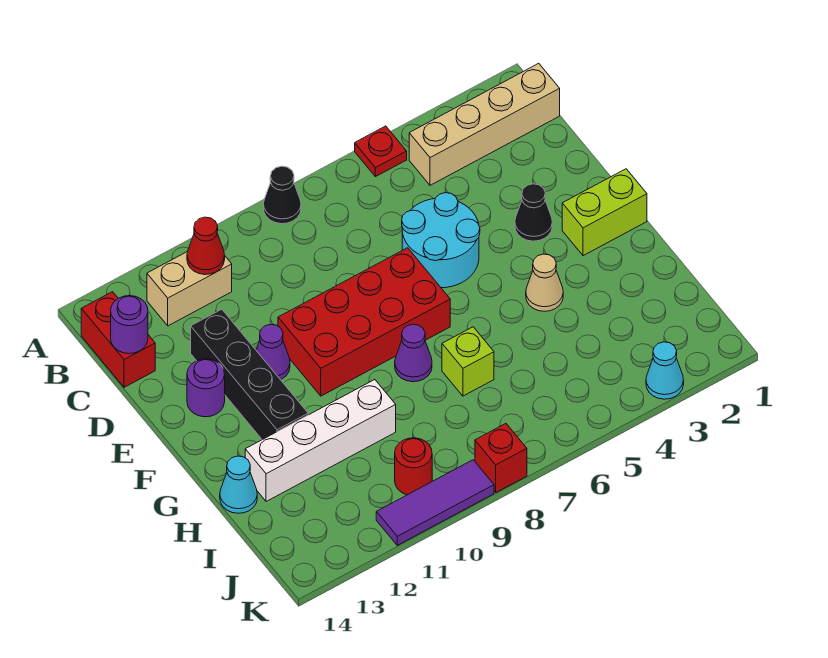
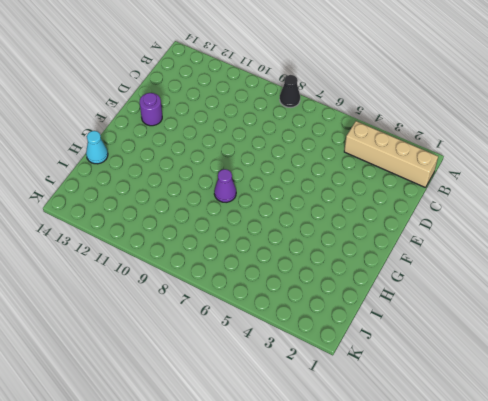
none -> red 1x1 plate [355,126,407,177]
none -> tan 1x2 brick [147,251,232,326]
none -> red 1x2 brick [81,292,155,387]

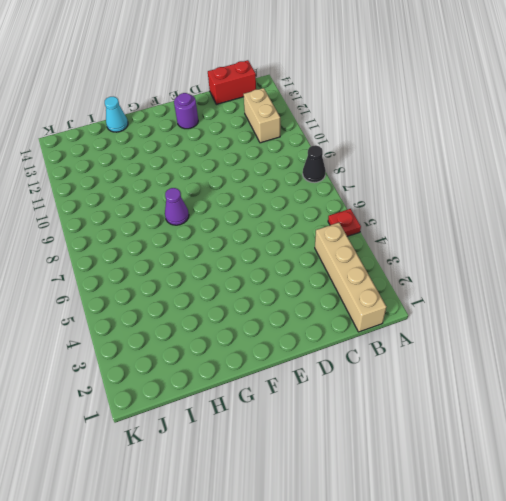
none -> cyan 2x2 round brick [402,193,480,288]
none -> black 1x4 brick [191,309,308,440]
none -> black 1x1 cone [515,184,552,241]

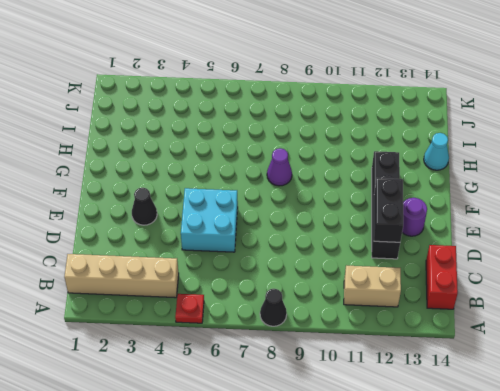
cyan 2x2 brick [181,188,238,252] -> cyan 2x2 round brick [402,193,480,288]
black 1x2 brick [374,178,403,242] -> none
none -> red 2x4 brick [278,248,450,396]
none -> purple 1x1 cone [256,324,290,380]
none -> lime 1x2 brick [562,169,647,256]

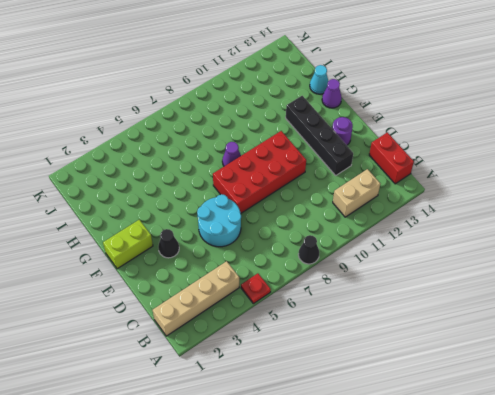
purple 1x1 cone [322,79,342,108] -> purple 1x1 cone moved to [256,324,290,380]
none -> tan 1x1 cone [526,254,563,311]
none -> lime 1x1 brick [442,327,494,396]
none -> white 1x4 brick [245,380,396,502]

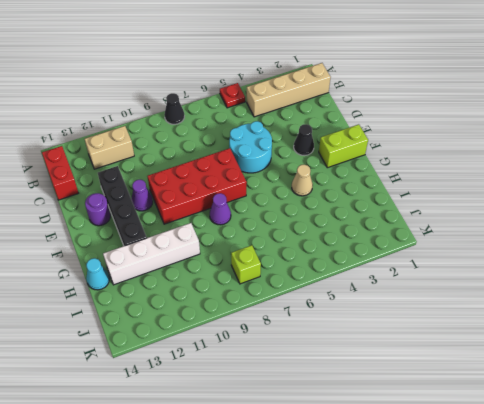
lime 1x1 brick [231,245,261,284] -> lime 1x1 brick moved to [442,327,494,396]
none -> red 1x1 round brick [395,438,432,495]
none -> cyan 1x1 cone [646,342,684,399]
none -> red 1x1 brick [475,424,527,492]

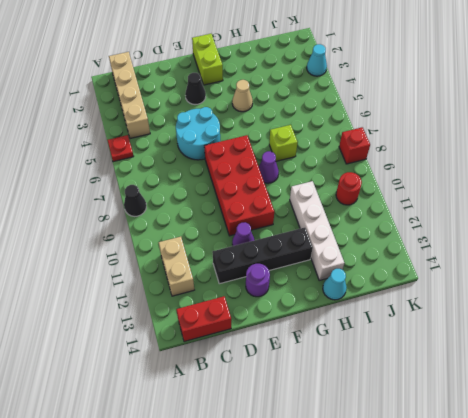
none -> purple 1x3 tile [376,460,494,545]
none -> red 1x1 cone [187,217,225,275]
none -> purple 1x1 round brick [111,296,148,354]

